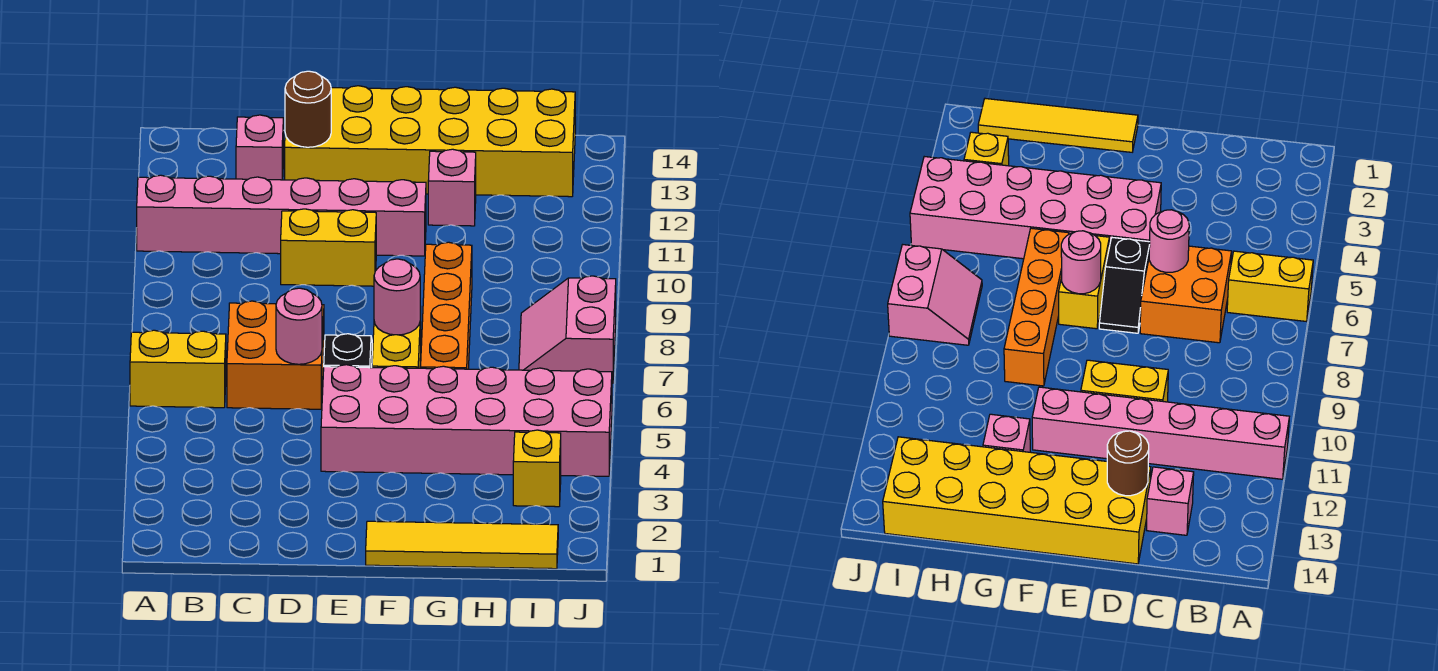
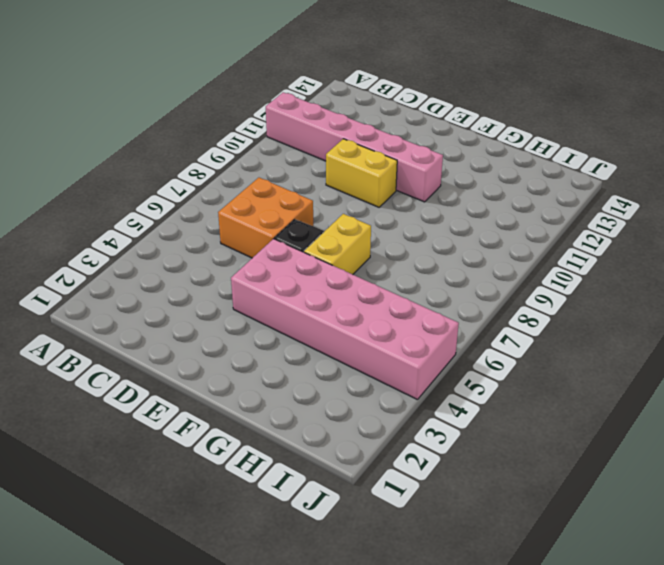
none -> yellow 1x2 brick [130,330,226,408]
none -> pink 1x1 brick [236,115,283,180]
none -> yellow 2x6 brick [285,86,575,197]

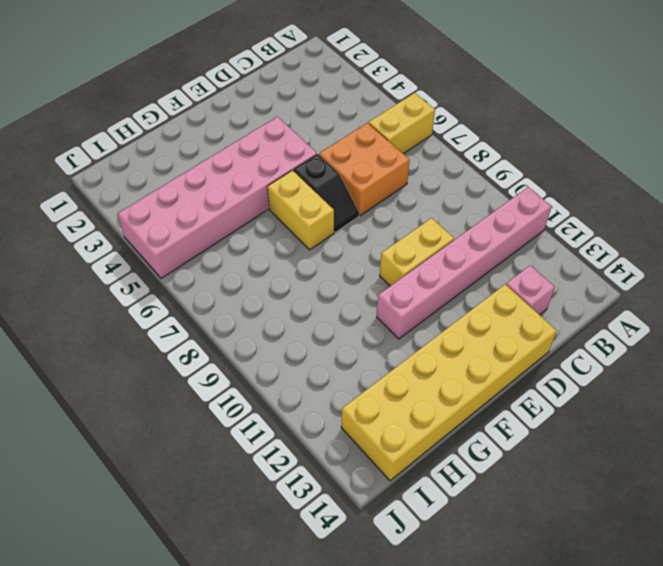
none -> yellow 1x4 tile [366,521,558,569]
none -> orange 1x4 brick [421,242,472,369]
none -> pink 1x1 brick [428,149,476,226]

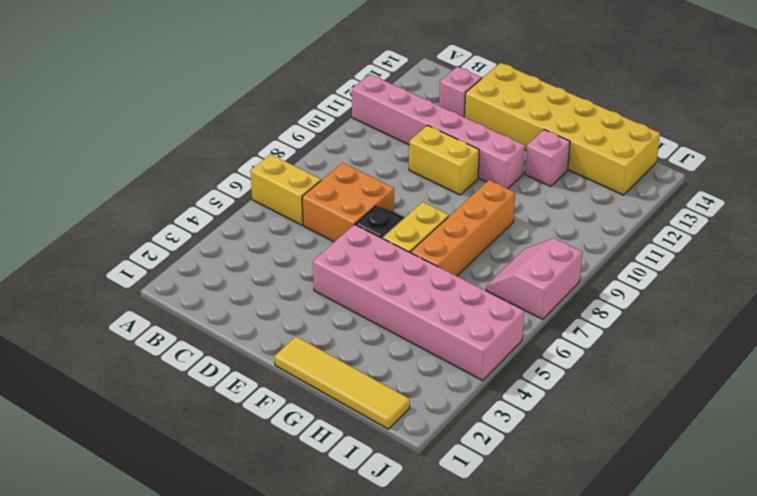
none -> yellow 1x1 brick [513,430,561,507]
none -> pink 1x1 round brick [276,288,322,364]
none -> brown 1x1 round brick [285,71,331,147]

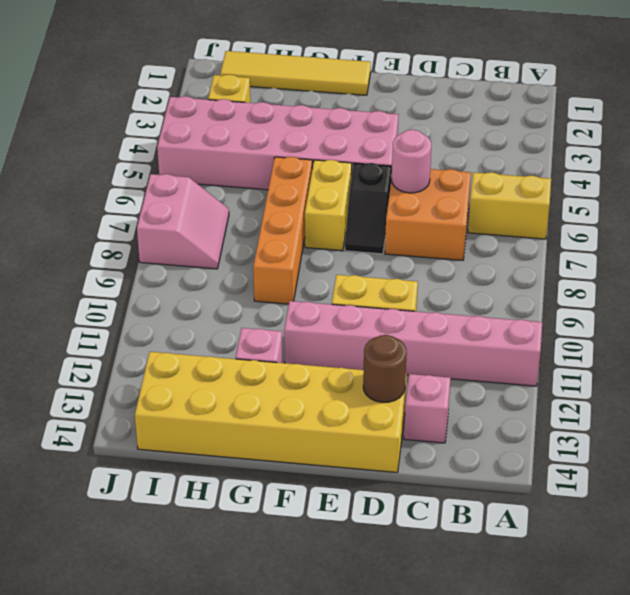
none -> pink 1x1 round brick [374,259,420,335]

